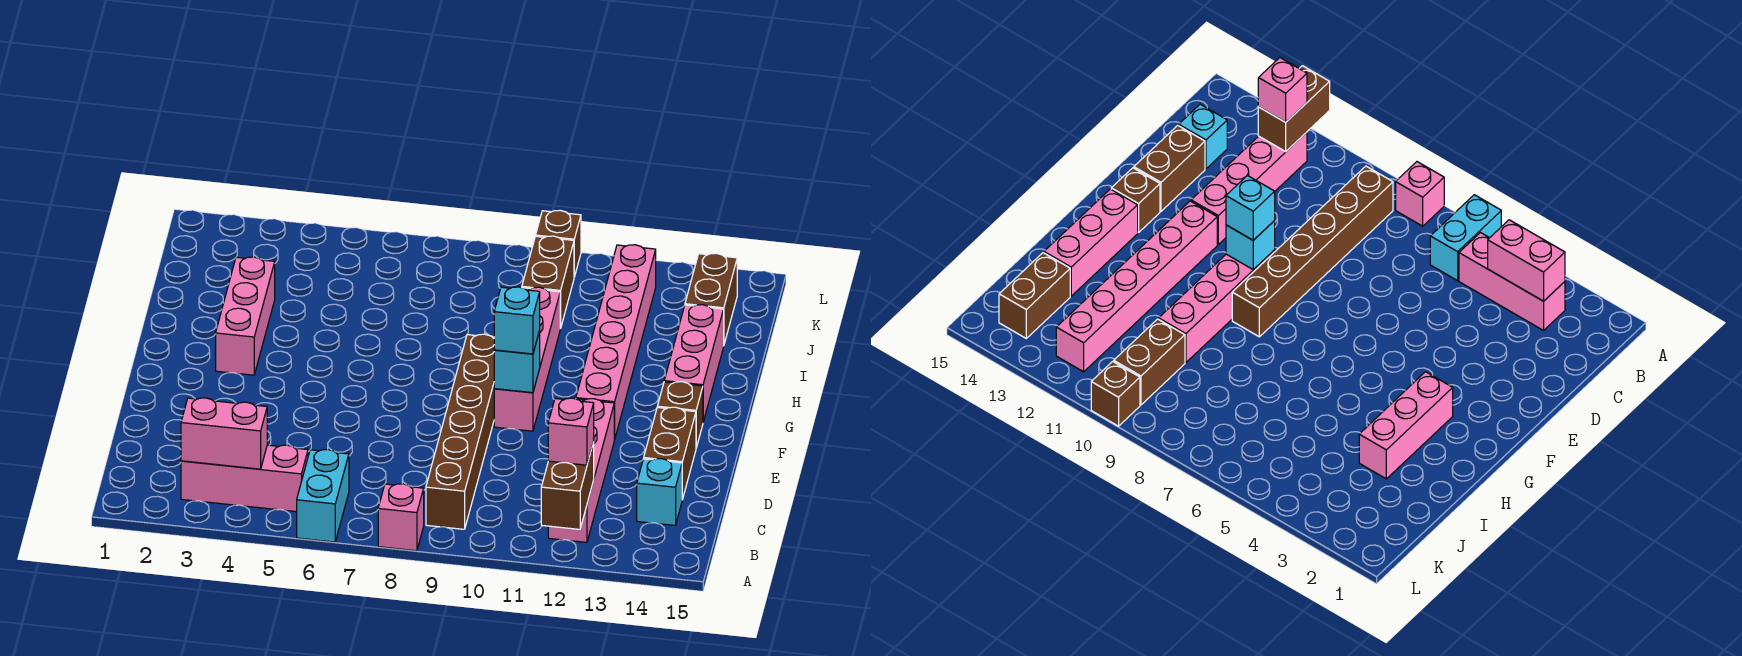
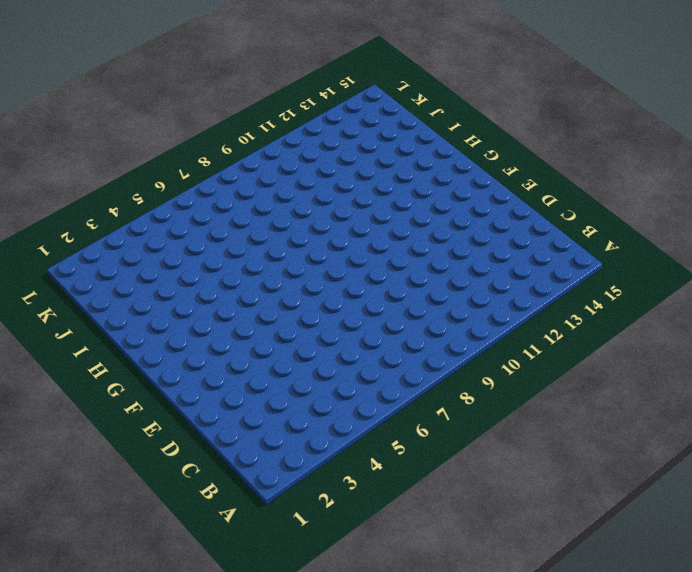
none -> cyan 1x2 brick [297,450,349,542]
none -> pink 1x1 brick [378,484,424,551]
none -> pink 1x3 brick [181,445,308,512]

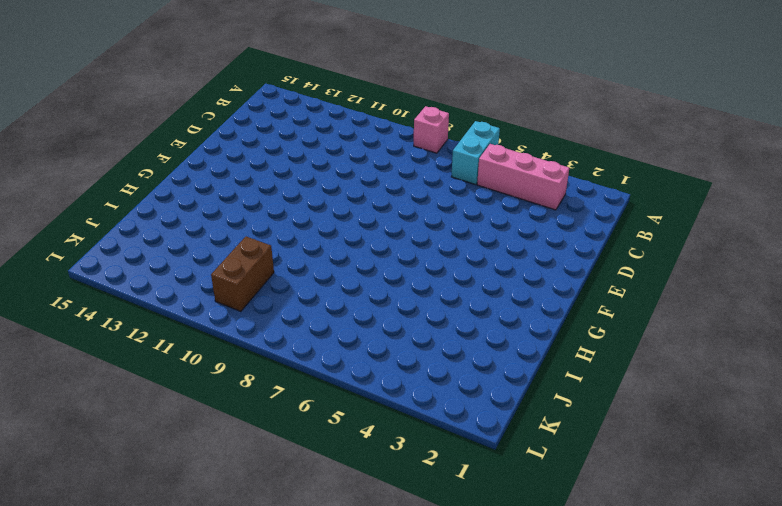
none -> brown 1x6 brick [426,334,494,529]
none -> pink 1x4 brick [548,399,614,542]
none -> cyan 1x1 brick [637,459,682,525]

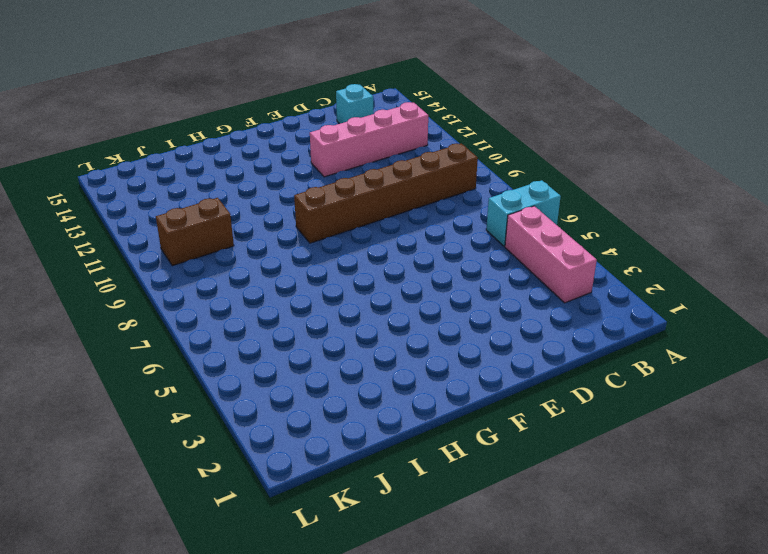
none -> pink 1x1 brick [378,484,424,551]
none -> brown 1x2 brick [644,407,696,500]
none -> pink 1x4 brick [494,287,560,431]

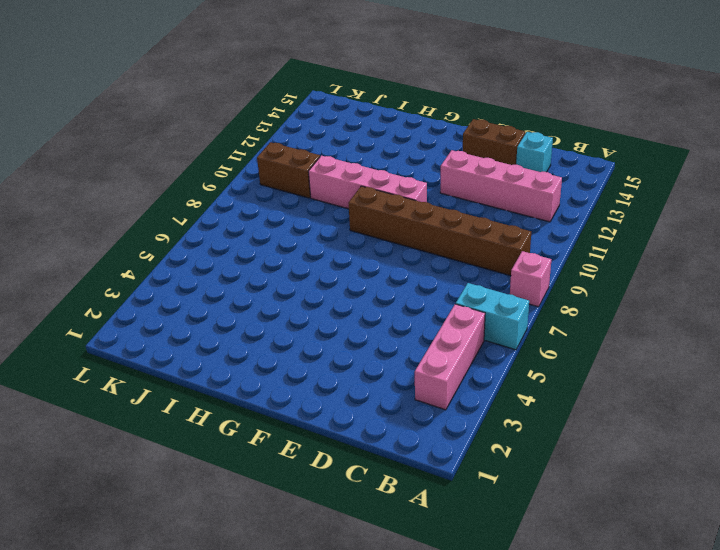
none -> pink 1x6 brick [576,245,656,440]
none -> brown 1x1 brick [657,382,703,447]
none -> pink 1x3 brick [216,257,275,375]

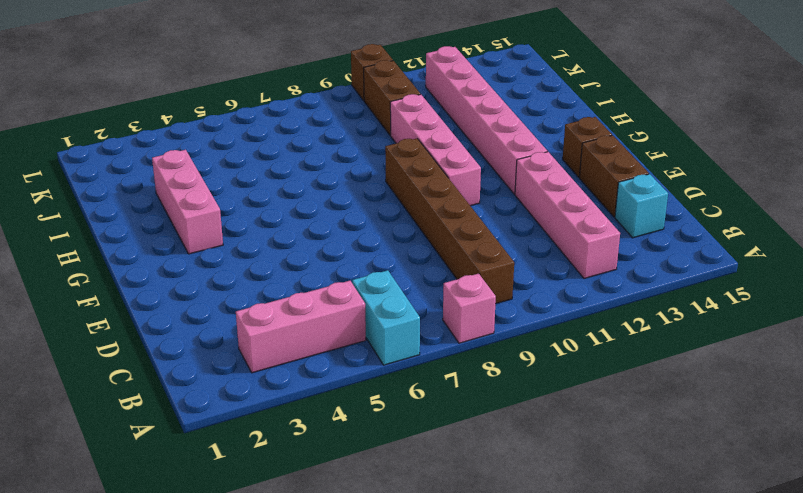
none -> pink 1x3 brick [664,305,724,421]
none -> brown 1x2 brick [685,253,737,344]
none -> brown 1x2 brick [541,442,594,529]

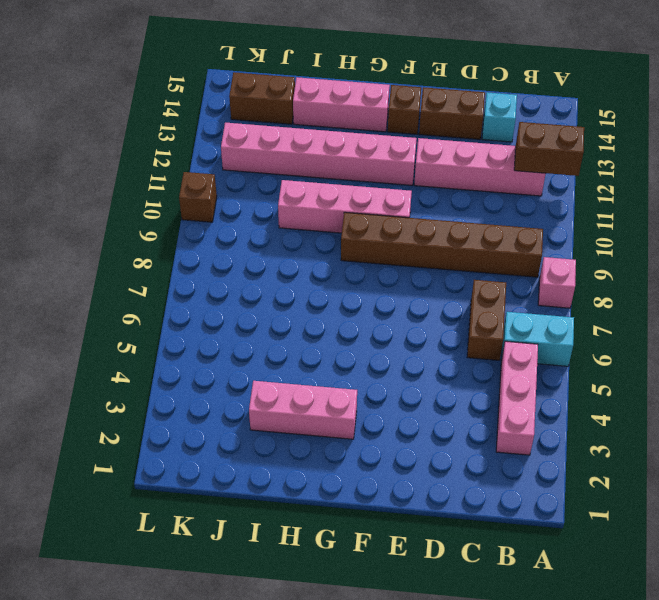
brown 1x2 brick [467,280,506,360] -> brown 1x2 brick turned to [522,236,574,328]
none -> pink 1x2 brick [181,398,267,469]
none -> cyan 1x1 brick [494,331,540,393]
none -> pink 1x1 brick [548,398,594,465]

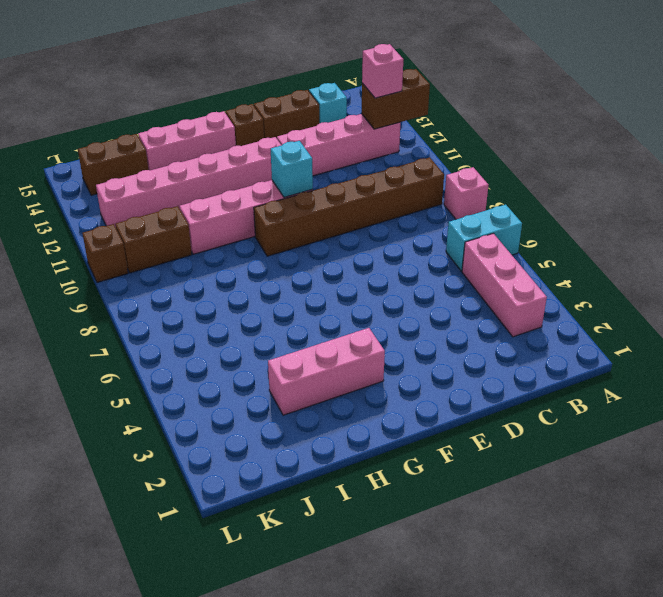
none -> pink 1x2 brick [181,398,267,469]
none -> cyan 1x1 brick [494,287,540,354]

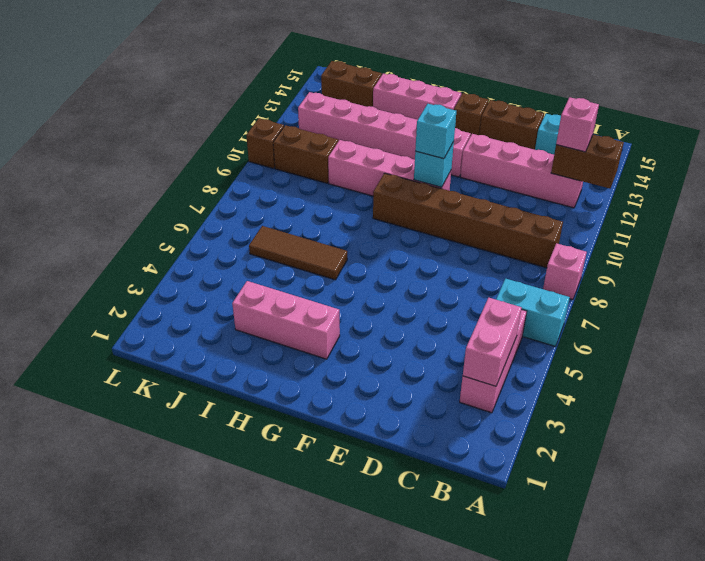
brown 1x3 tile [249,226,347,280] -> none

